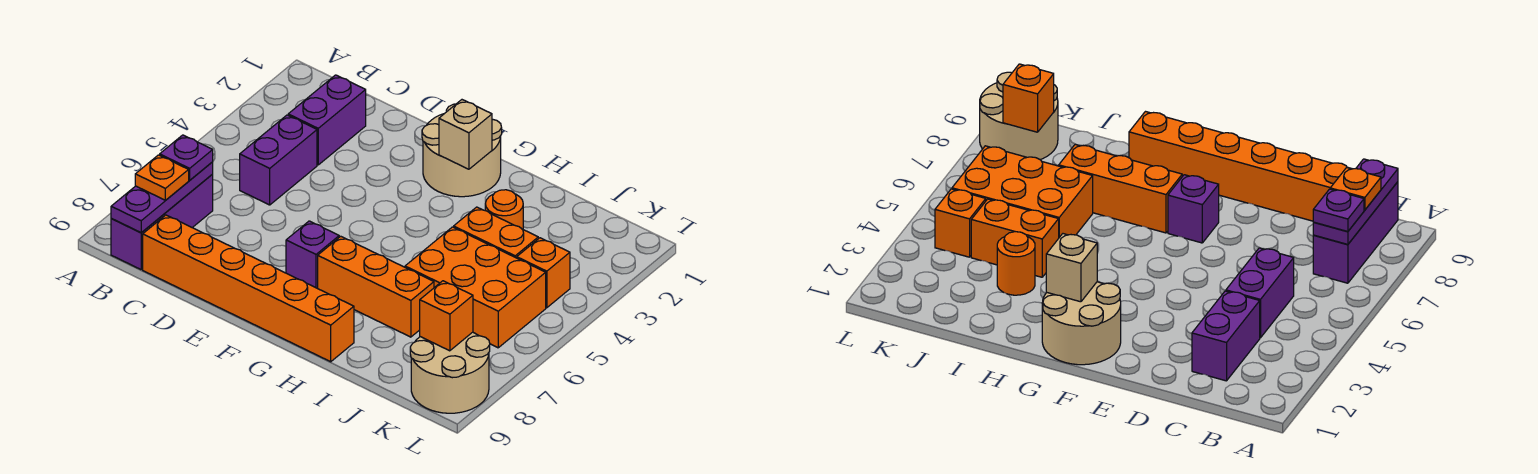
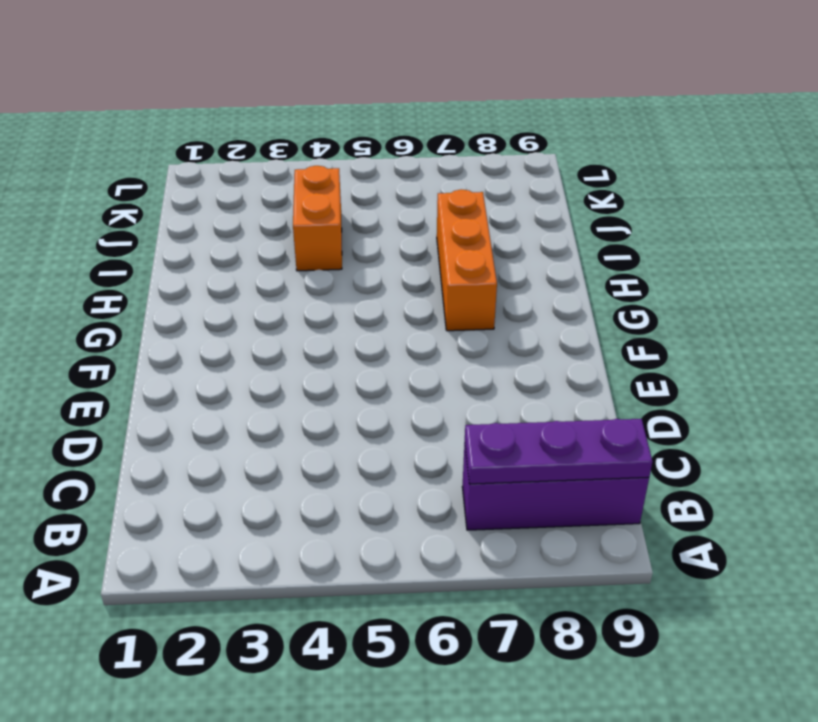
none -> purple 1x2 brick [288,75,366,165]
none -> purple 1x2 brick [240,115,317,205]
none -> orange 1x6 brick [143,215,354,362]

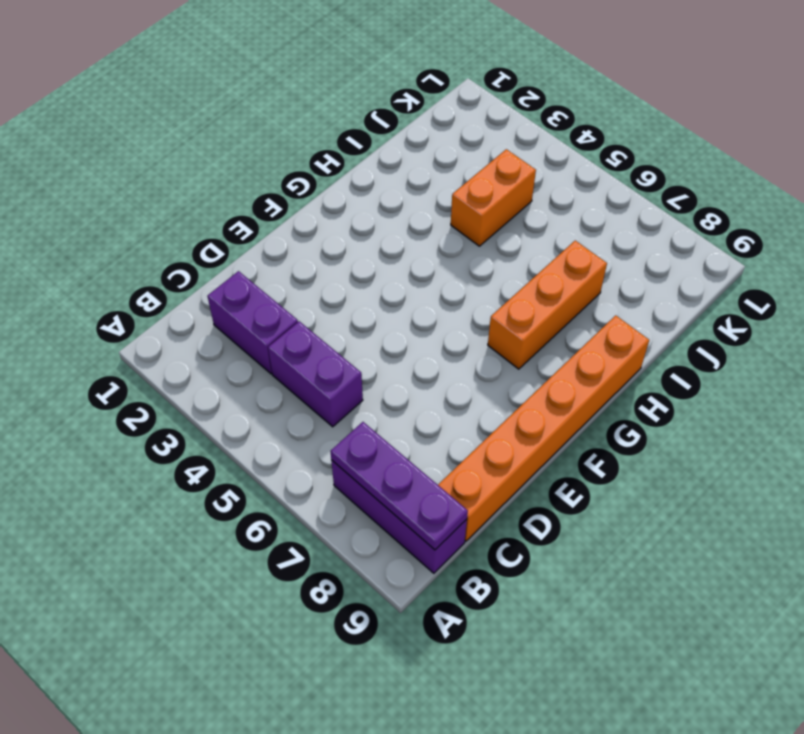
none -> tan 2x2 round brick [422,104,502,197]
none -> purple 1x1 brick [286,221,339,288]
none -> orange 1x1 round brick [485,190,523,229]

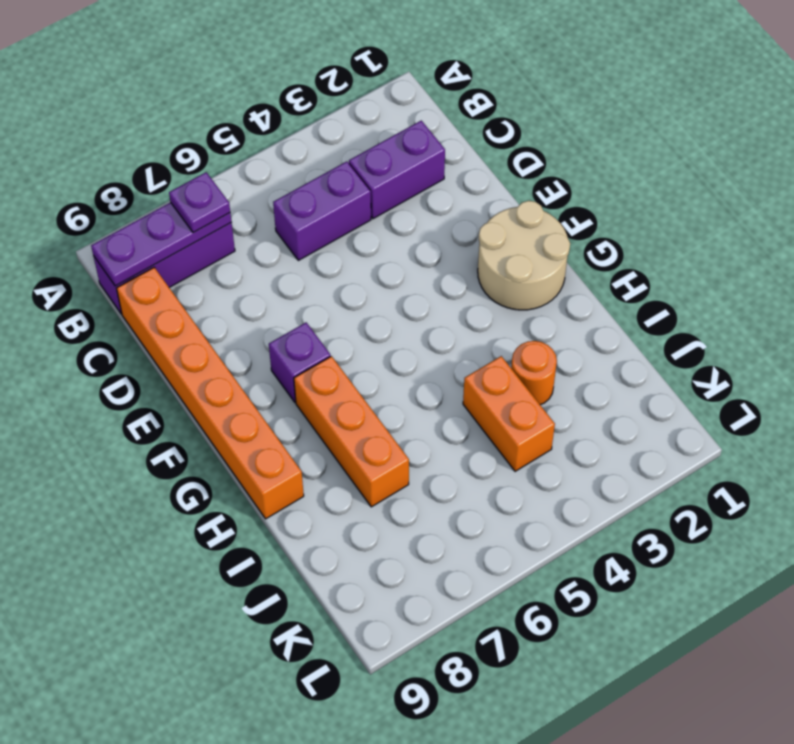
none -> orange 2x3 brick [405,227,546,348]
none -> orange 1x1 brick [517,238,570,308]
none -> tan 2x2 round brick [410,332,490,413]

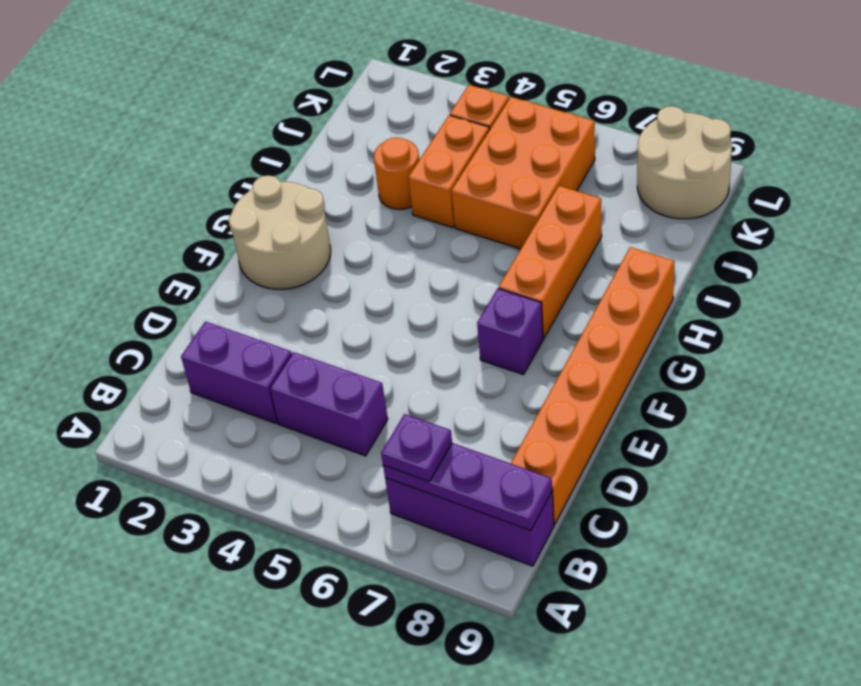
none -> tan 1x1 brick [439,100,492,169]
none -> orange 1x1 brick [420,281,473,351]
none -> orange 1x1 plate [135,155,189,200]

